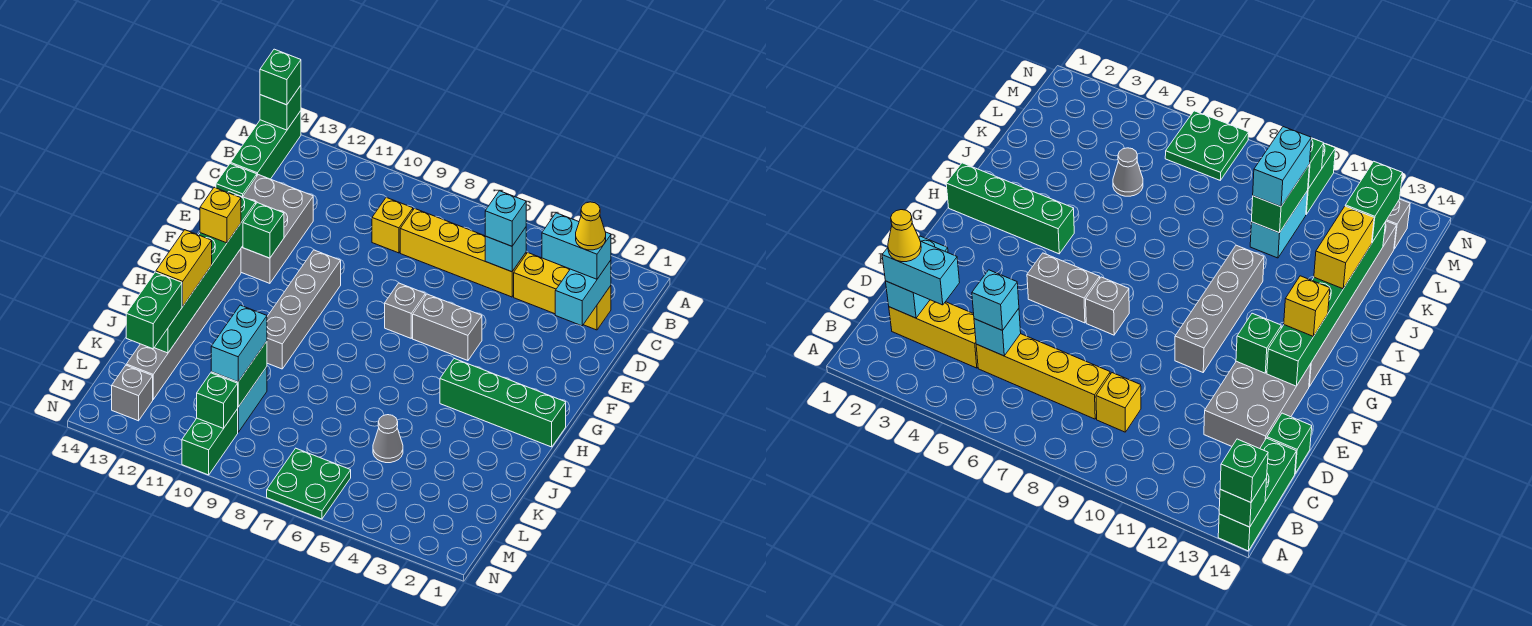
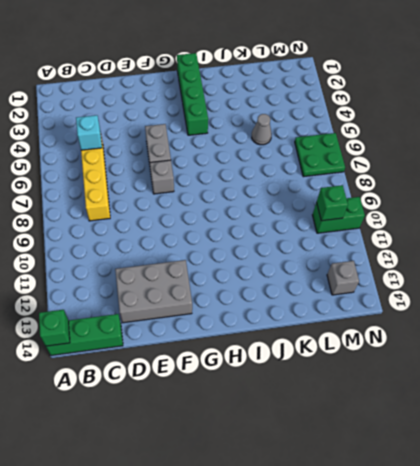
none -> yellow 1x3 brick [514,253,611,330]
none -> yellow 1x1 brick [372,197,413,253]
none -> green 1x1 brick [216,164,257,197]
none -> grey 1x4 brick [267,250,341,369]

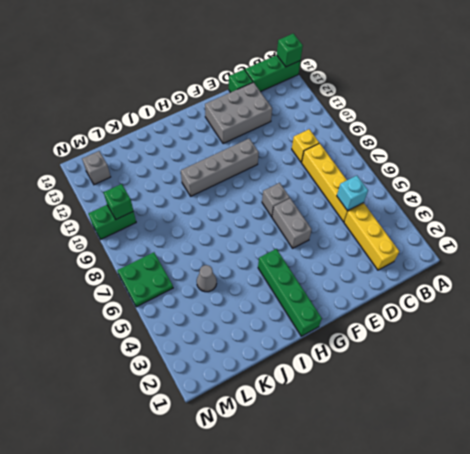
none -> grey 1x6 brick [126,249,241,399]
none -> cyan 1x2 brick [237,367,267,432]
none -> cyan 1x2 brick [555,260,611,326]
none -> green 1x1 brick [243,203,284,258]

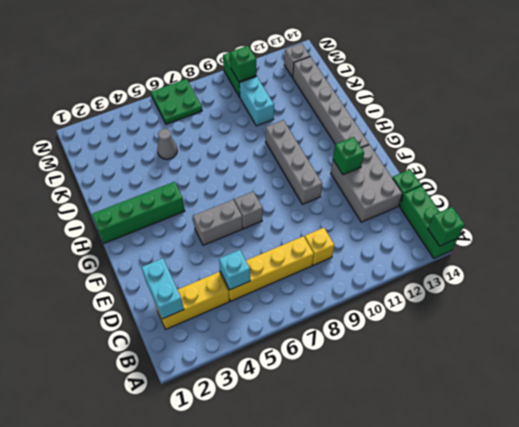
none -> green 1x6 brick [154,192,256,353]
none -> green 1x2 brick [211,341,267,407]
none -> green 1x1 brick [260,49,301,105]
none -> cyan 1x2 brick [542,213,611,279]

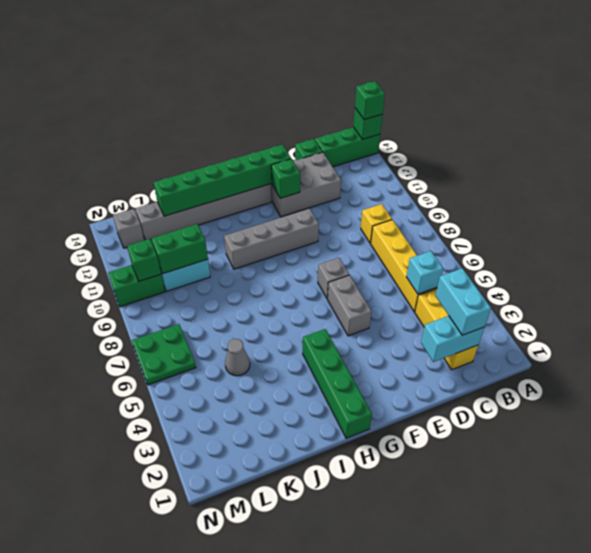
none -> cyan 1x1 brick [485,191,526,246]
none -> yellow 1x1 brick [200,187,241,243]
none -> yellow 1x2 brick [156,230,212,306]
none -> cyan 1x2 brick [211,305,267,382]

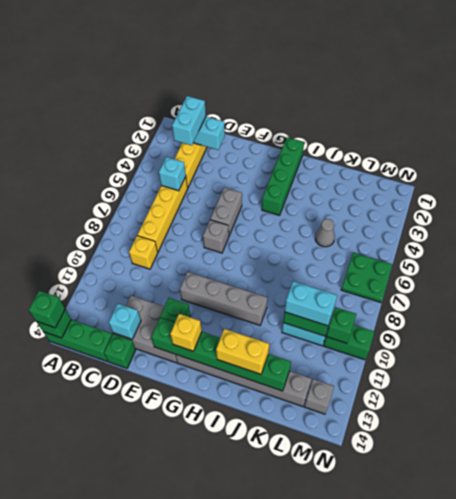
cyan 1x1 brick [109,304,141,339] -> cyan 1x1 brick moved to [485,191,526,246]
none -> green 1x2 brick [126,272,182,349]
none -> yellow 1x1 cone [576,202,606,250]

